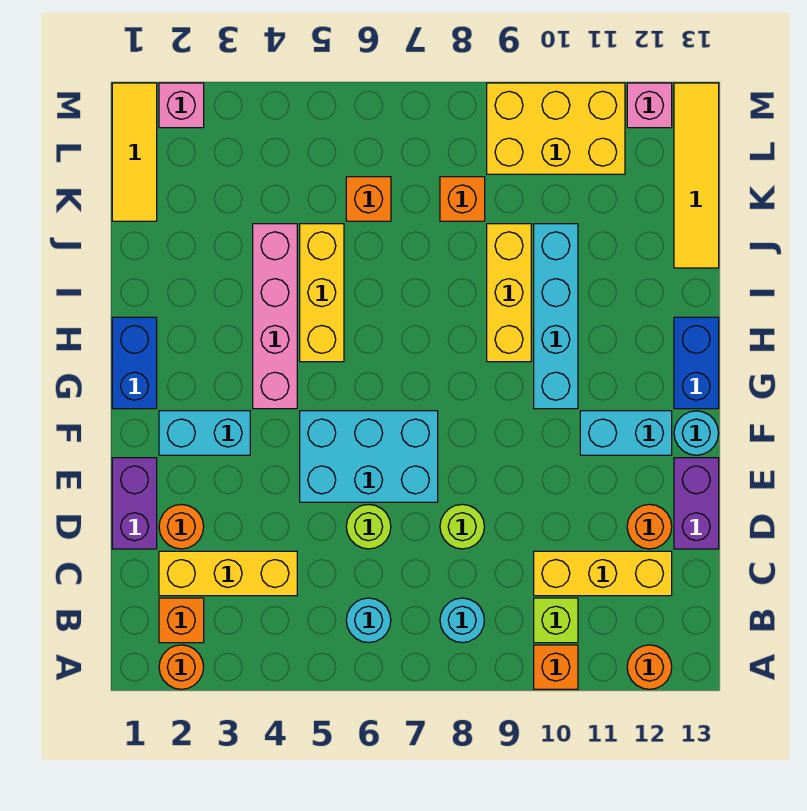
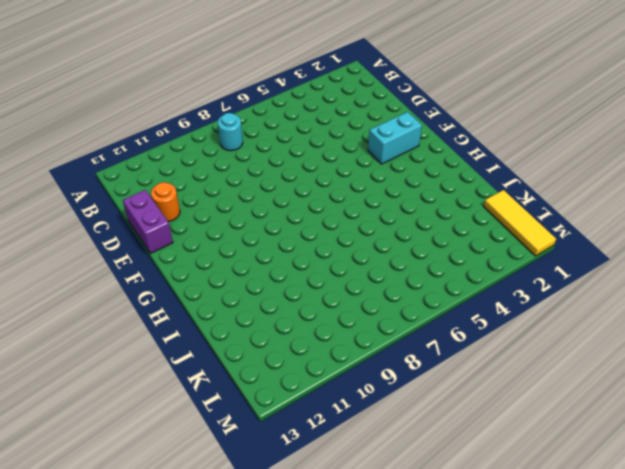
none -> orange 1x1 round brick [159,645,204,689]
none -> orange 1x1 brick [534,645,578,689]
none -> orange 1x1 round brick [627,645,672,689]
none -> orange 1x1 brick [159,598,204,643]

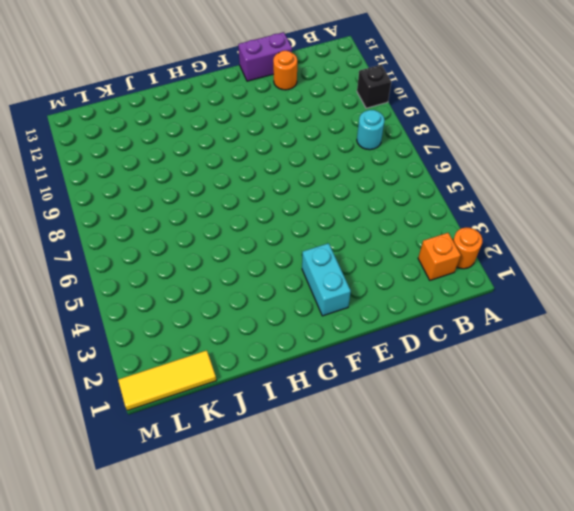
black 1x1 brick [357,65,391,108] -> orange 1x1 brick [534,645,578,689]
none -> orange 1x1 round brick [627,645,672,689]
none -> cyan 1x1 round brick [346,598,391,643]
none -> lime 1x1 brick [534,598,578,643]
none -> yellow 1x3 brick [159,551,297,596]

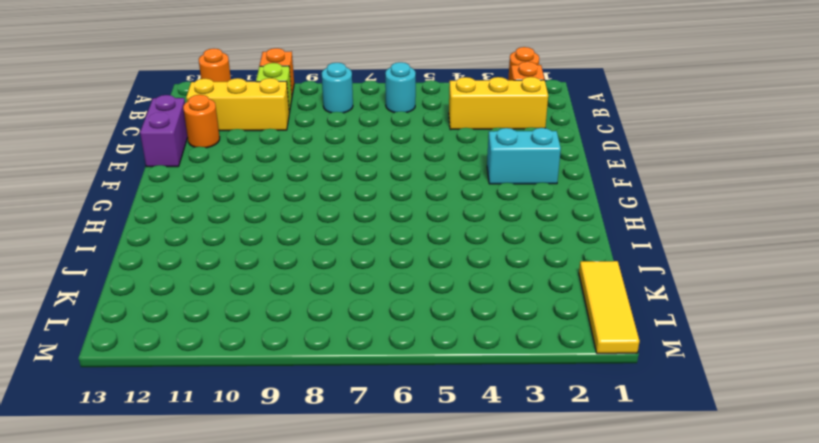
none -> purple 1x2 brick [112,458,157,549]
none -> orange 1x1 round brick [159,504,204,549]
none -> lime 1x1 round brick [346,504,391,549]
none -> lime 1x1 round brick [440,504,484,549]

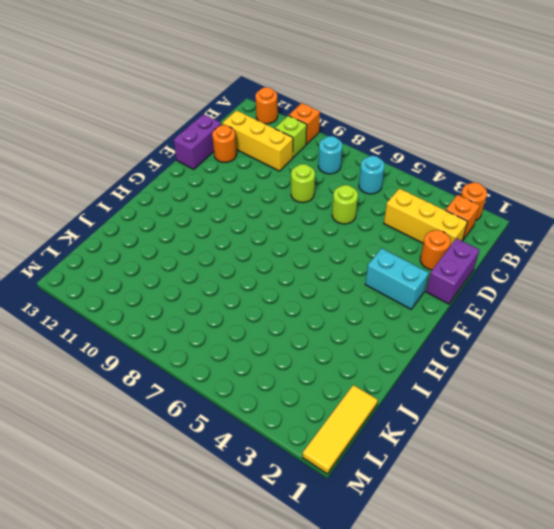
none -> cyan 2x3 brick [300,411,438,502]
none -> cyan 1x2 brick [580,411,672,455]
none -> cyan 1x1 round brick [674,411,719,455]
none -> blue 1x2 brick [112,317,157,409]

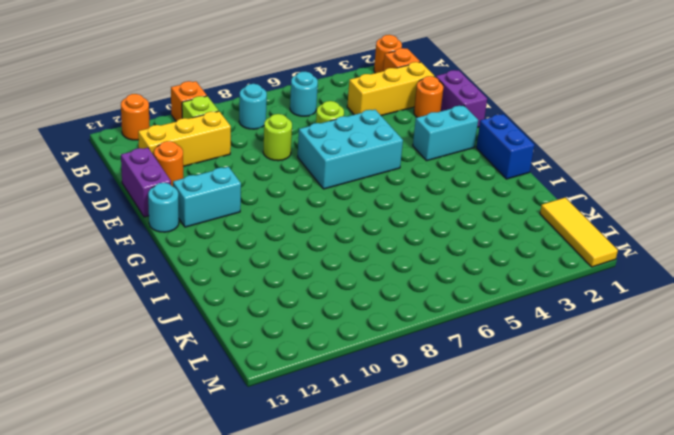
none -> pink 1x4 brick [253,224,297,409]
none -> cyan 1x4 brick [534,224,578,409]
none -> blue 1x2 brick [674,317,719,409]
none -> yellow 1x3 brick [300,224,344,362]

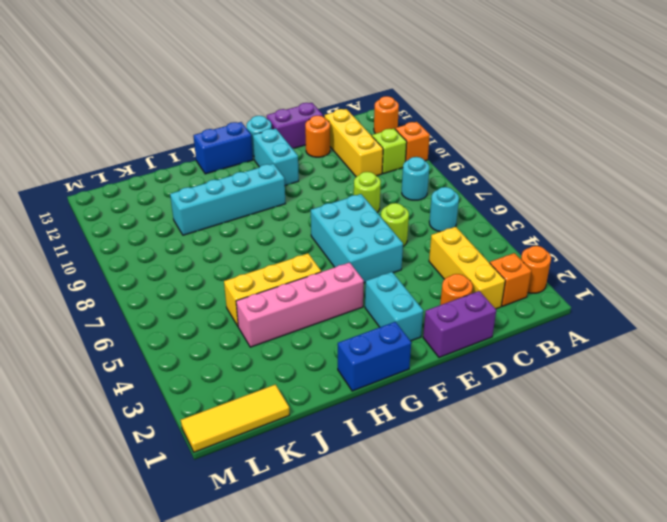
none -> yellow 1x3 brick [487,224,531,362]
none -> yellow 1x4 tile [674,83,719,268]
none -> orange 1x1 brick [346,177,391,221]
none -> orange 1x1 brick [440,177,485,221]

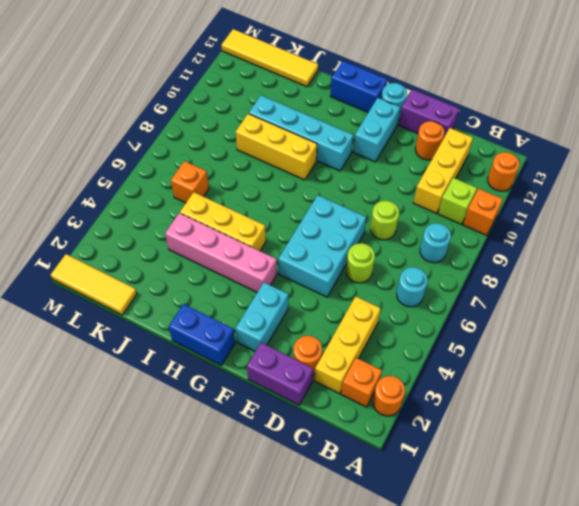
none -> orange 1x1 brick [440,177,485,221]
none -> yellow 2x3 brick [487,83,625,174]
none -> pink 1x1 brick [159,83,204,128]
none -> pink 1x1 brick [627,83,672,128]

